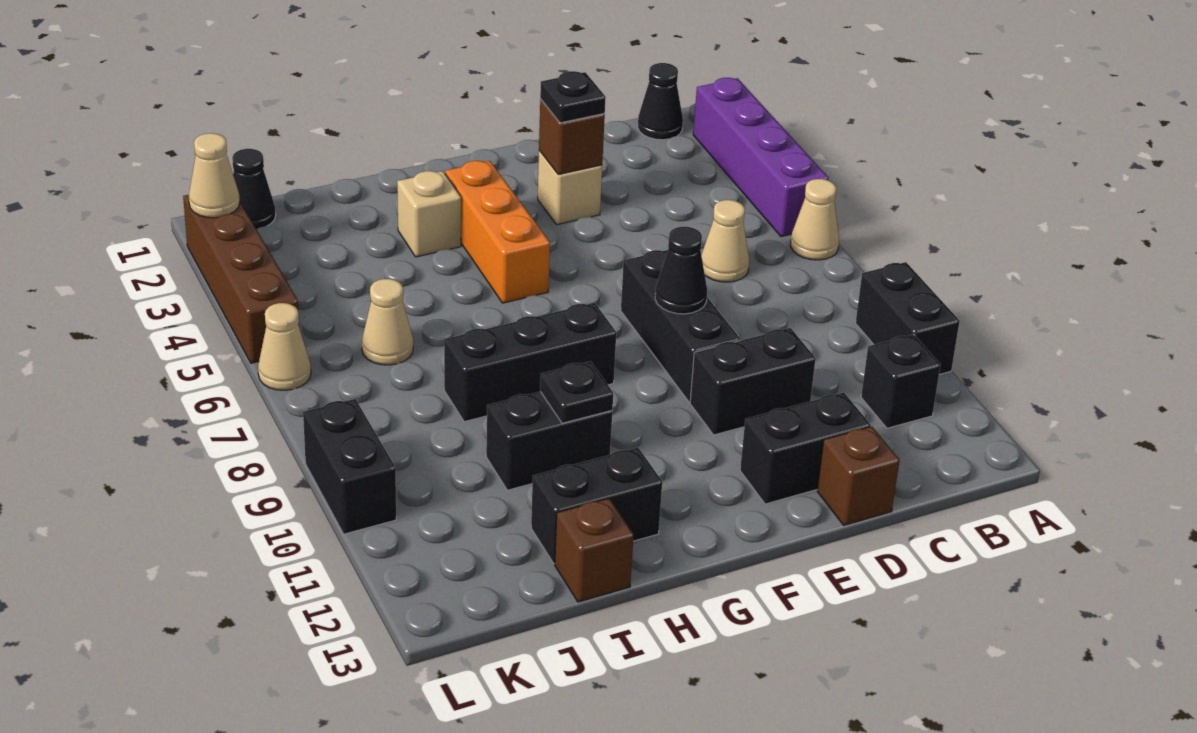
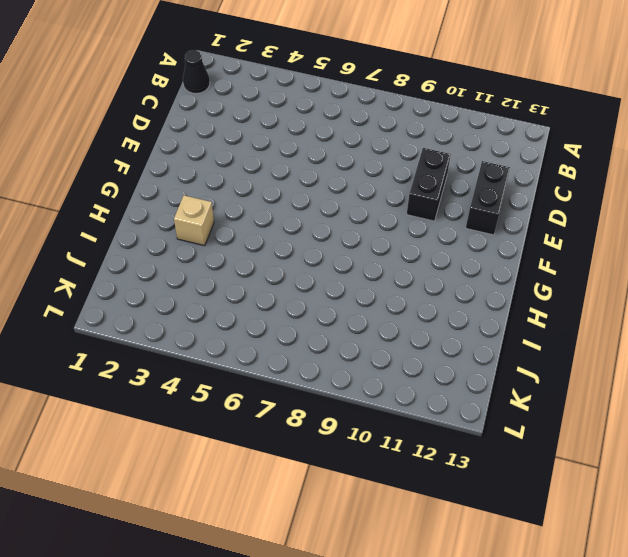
none -> purple 1x4 brick [693,78,828,237]
none -> tan 1x1 cone [791,179,839,260]
none -> black 1x2 brick [856,262,960,375]

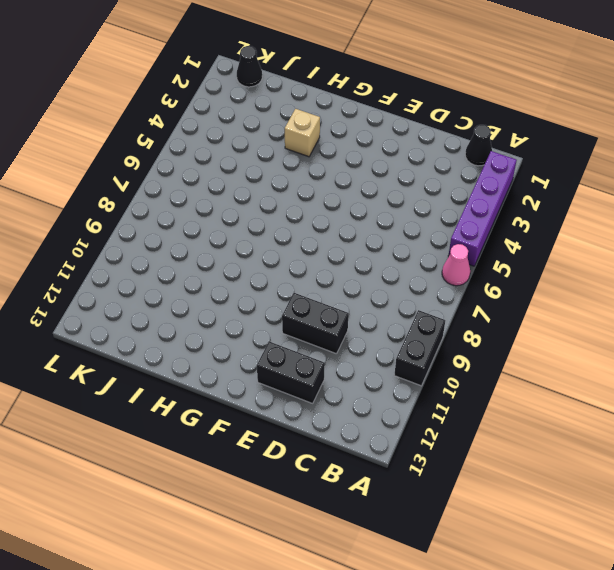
pink 1x1 cone [442,244,470,286] -> tan 1x1 cone [791,179,839,260]
none -> black 1x1 brick [861,334,941,428]
none -> tan 1x1 cone [701,200,749,282]
none -> brown 1x1 brick [817,426,900,525]

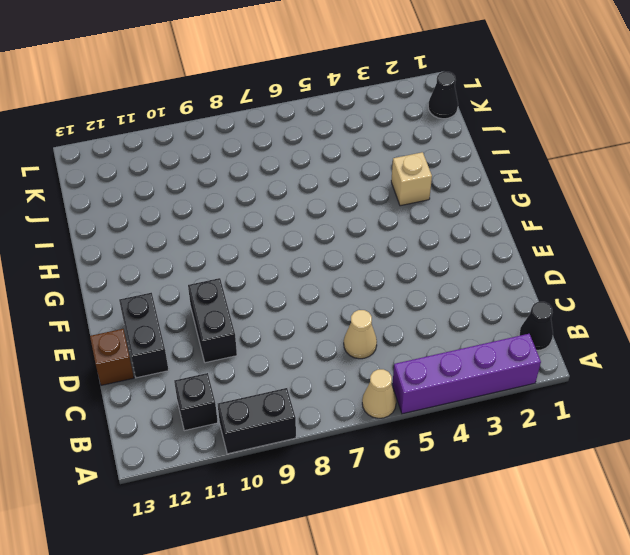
none -> tan 1x1 brick [538,150,602,225]
none -> black 1x3 brick [621,250,740,402]
none -> orange 1x3 brick [445,161,550,303]

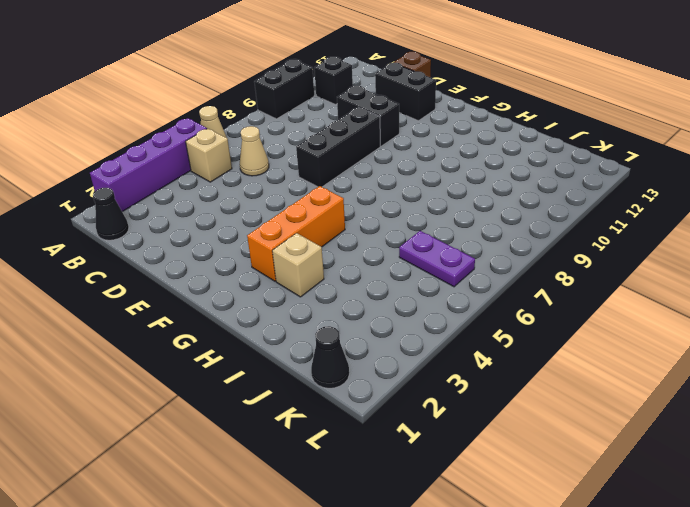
tan 1x1 brick [186,129,232,182] -> tan 1x1 brick moved to [538,150,602,225]
purple 1x2 plate [399,231,475,287] -> tan 1x1 cone [362,279,413,365]
none -> black 1x3 brick [444,303,616,422]
none -> black 1x2 brick [486,392,612,490]
none -> black 1x2 brick [531,447,662,563]

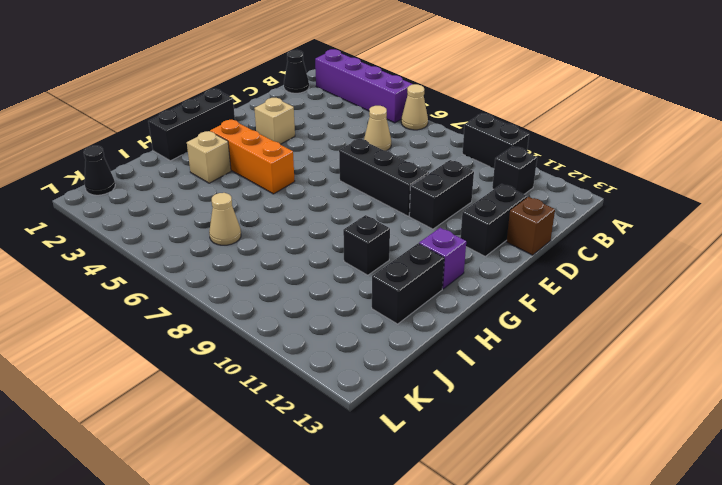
black 1x3 brick [148,89,235,161] -> black 1x3 brick moved to [444,303,616,422]
purple 1x1 brick [419,228,466,289] -> none
black 1x1 brick [343,215,390,275] -> black 1x2 brick [486,392,612,490]
none -> brown 1x1 brick [555,498,634,602]
none -> brown 1x4 brick [183,195,299,363]
none -> tan 1x1 cone [258,303,311,390]

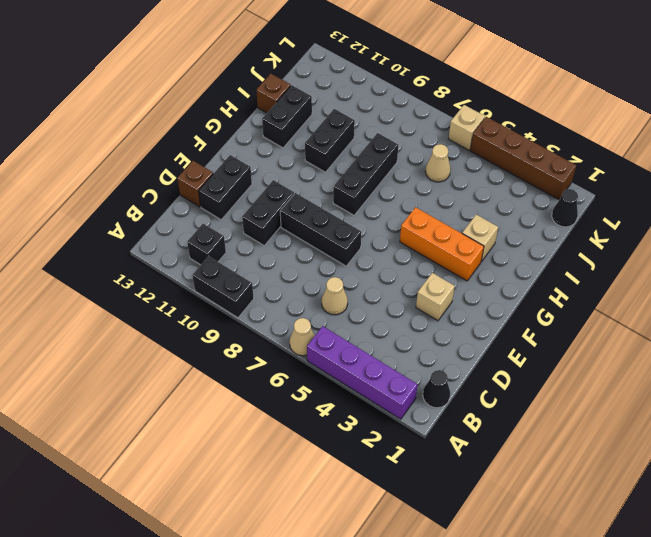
tan 1x1 brick [449,105,485,150] -> tan 1x1 cone [258,303,311,390]
none -> black 1x2 brick [303,399,396,534]
none -> brown 1x1 brick [539,99,605,175]
none -> black 1x1 cone [655,227,707,314]

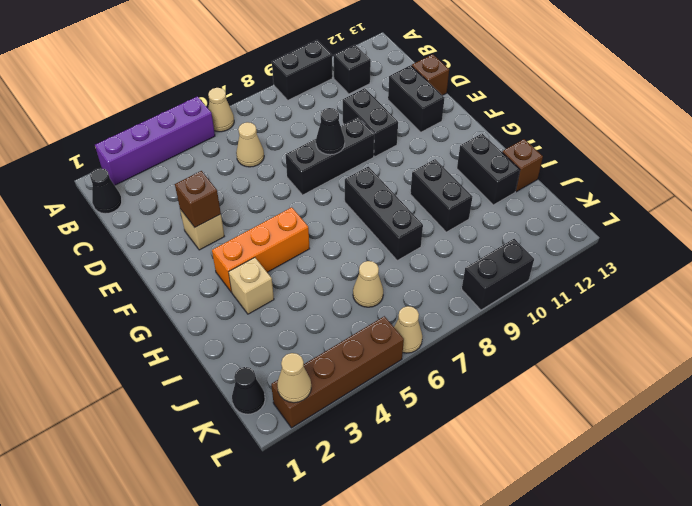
none -> black 1x1 plate [540,361,613,423]
none -> black 1x1 plate [540,71,606,123]

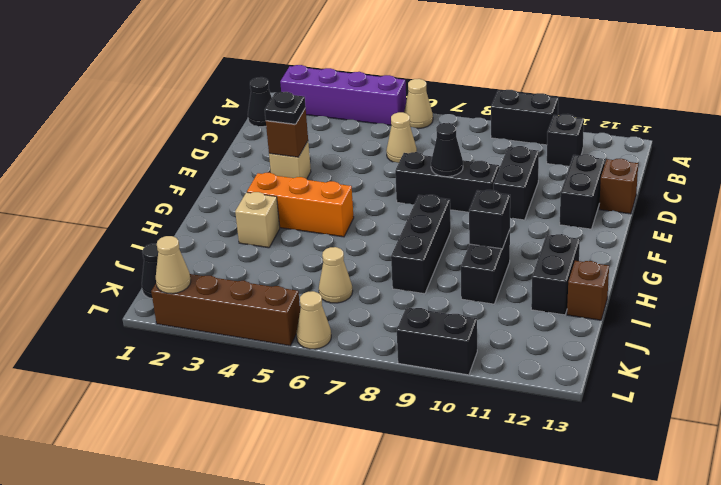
black 1x1 brick [469,190,510,249] -> black 1x1 plate [540,361,613,423]

